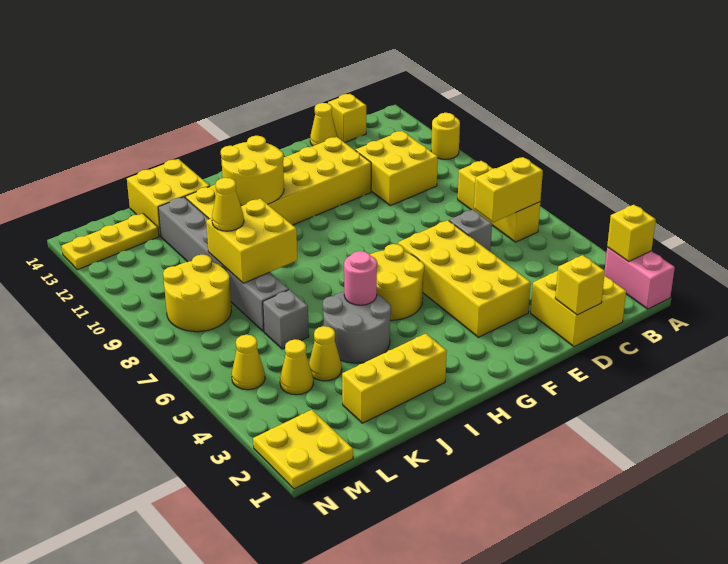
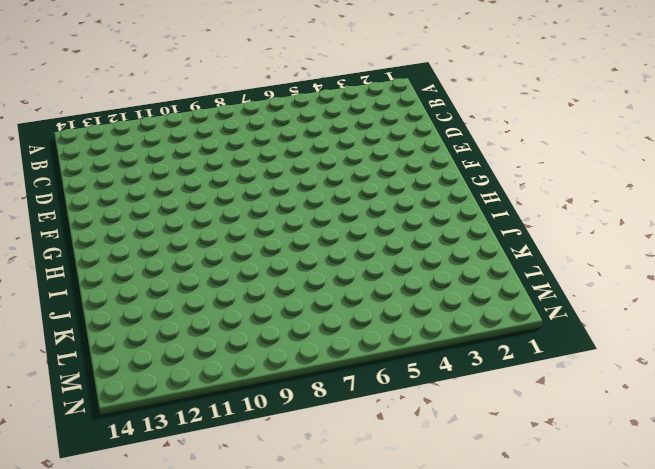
none -> pink 1x2 brick [605,247,675,309]
none -> yellow 1x1 round brick [431,113,460,159]
none -> yellow 1x3 brick [458,161,540,242]

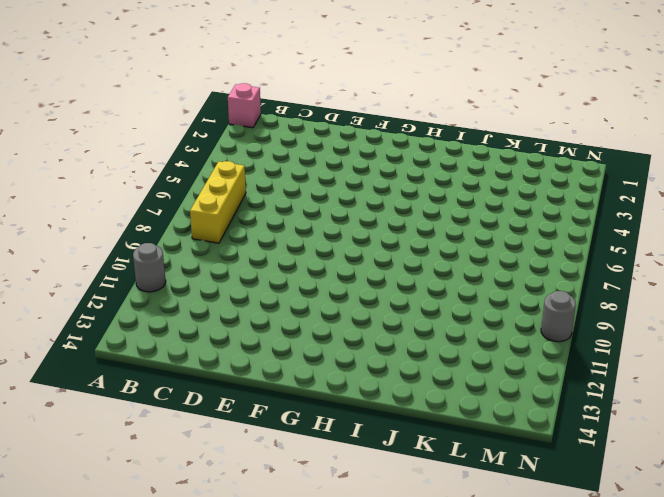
pink 1x1 brick [228,83,261,128] -> pink 1x2 brick [605,247,675,309]
grey 1x1 round brick [133,243,166,292] -> yellow 1x1 round brick [431,113,460,159]
grey 1x1 round brick [541,291,576,342] -> none
none -> yellow 2x2 brick [531,271,626,347]
none -> yellow 2x2 brick [355,131,438,206]
none -> yellow 1x1 brick [328,94,366,143]

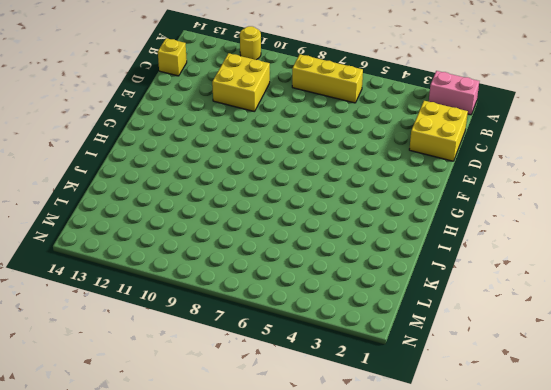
none -> grey 1x1 brick [449,209,492,251]
none -> yellow 1x1 cone [310,103,337,146]
none -> yellow 2x4 brick [398,220,531,337]

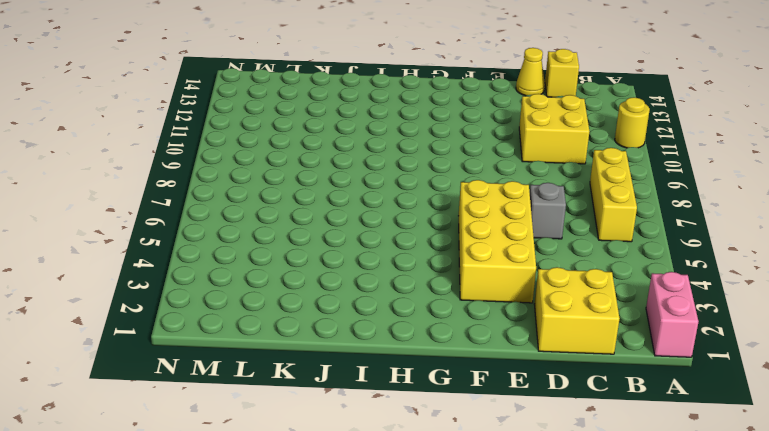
none -> yellow 2x6 brick [185,137,371,225]
none -> yellow 2x2 round brick [370,244,424,320]
none -> yellow 1x3 brick [342,334,447,423]

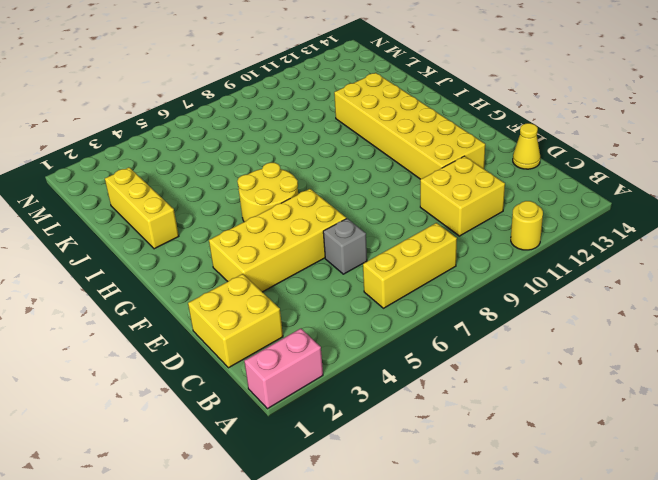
none -> yellow 1x1 brick [328,94,366,143]
none -> grey 2x2 round brick [323,292,391,363]
none -> yellow 2x2 brick [127,159,210,236]

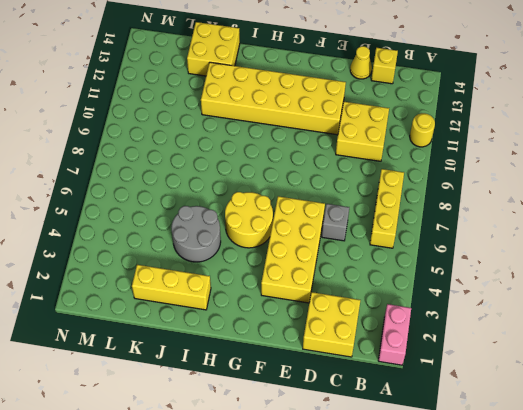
none -> yellow 1x1 cone [309,326,342,381]
none -> grey 1x1 brick [263,290,309,349]
none -> grey 1x6 brick [158,197,289,332]

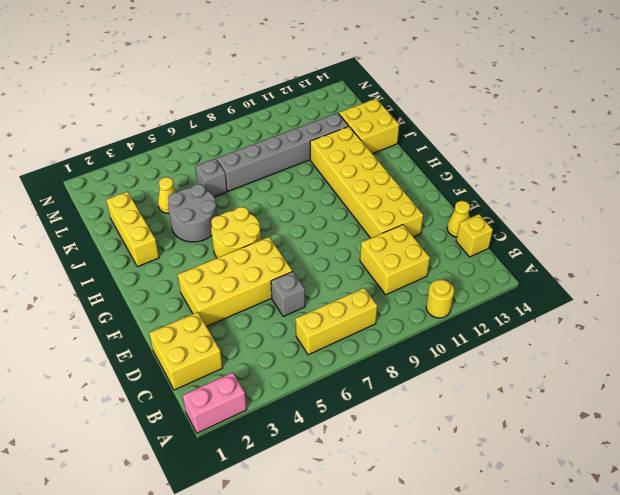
none -> yellow 1x1 cone [280,339,313,395]
none -> yellow 2x2 round brick [163,255,231,332]
none -> yellow 1x3 plate [62,214,159,270]

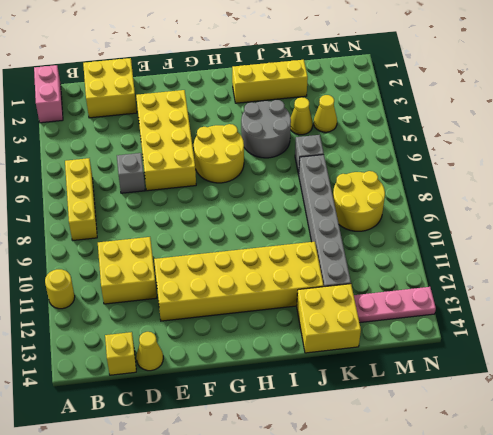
pink 1x3 plate [354,287,436,323] -> yellow 1x3 plate [62,214,159,270]
none -> yellow 2x2 plate [253,410,353,489]
none -> yellow 1x1 cone [232,335,265,390]
none -> yellow 1x1 brick [607,205,656,262]

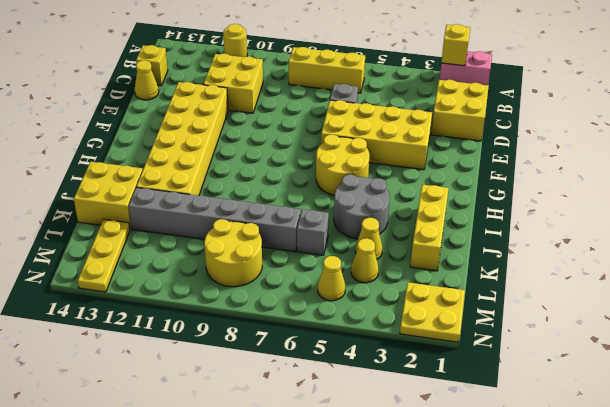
none -> yellow 1x2 brick [474,157,543,222]
none -> yellow 1x1 brick [555,255,605,315]
none -> yellow 2x2 round brick [221,136,284,206]

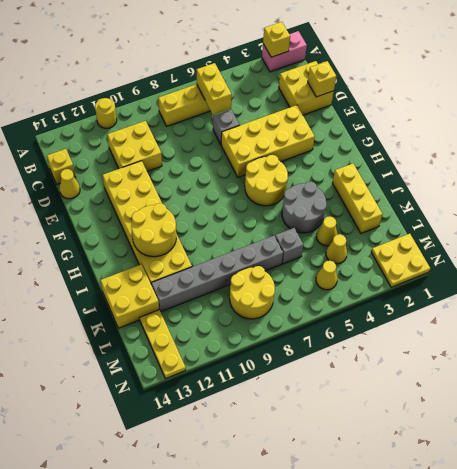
none -> pink 1x1 round brick [344,251,377,305]
none -> yellow 2x2 brick [206,199,297,283]
none -> yellow 1x1 cone [212,178,244,231]

